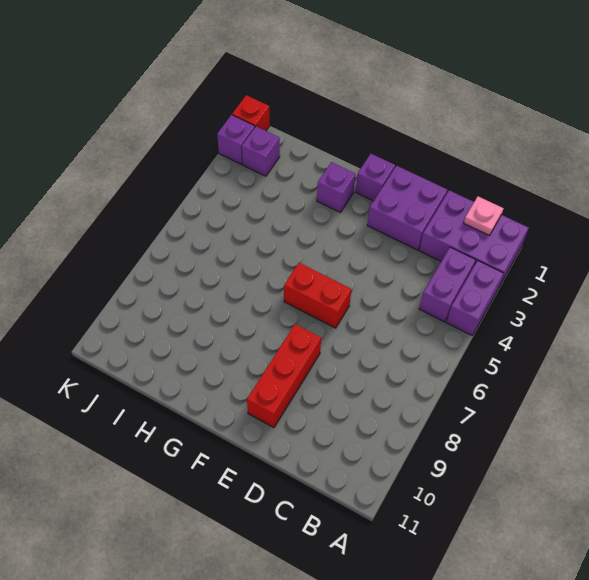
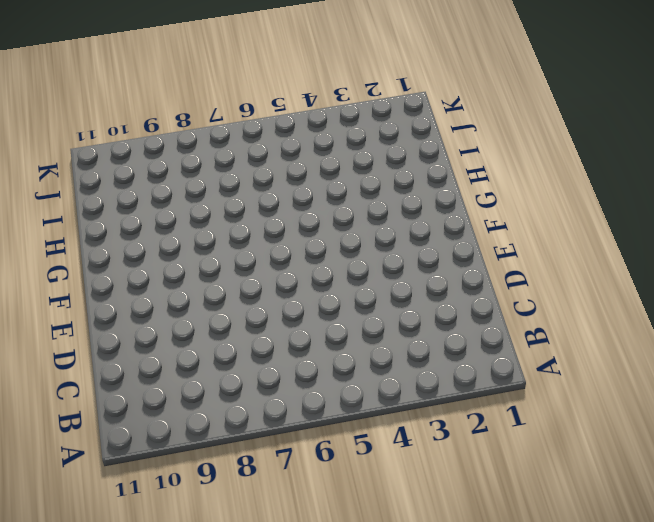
none -> purple 2x3 brick [419,190,529,287]
none -> purple 1x2 brick [446,261,504,336]
none -> purple 1x2 brick [419,247,476,322]

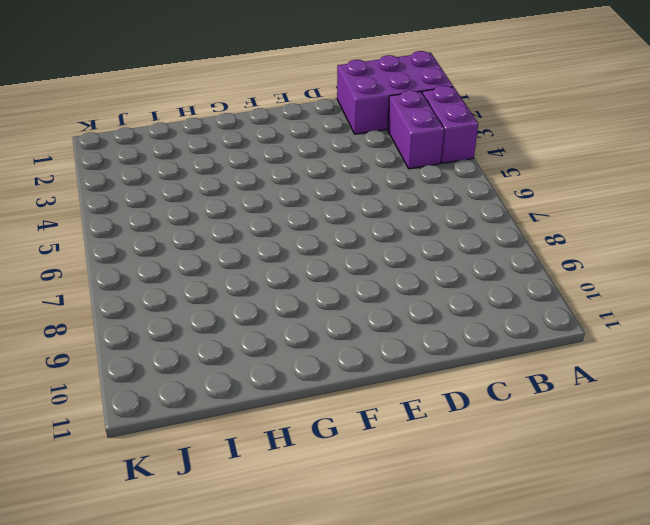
none -> purple 2x2 brick [367,166,447,250]
none -> red 1x2 brick [284,263,352,328]
none -> red 1x3 brick [247,324,321,428]

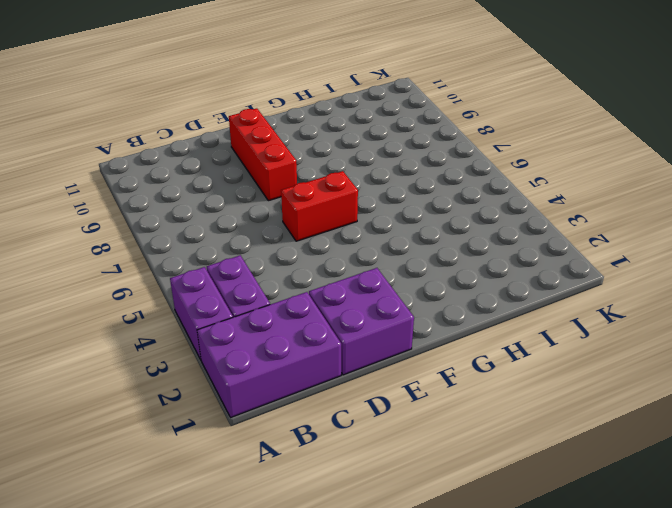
none -> purple 1x1 brick [356,154,395,201]
none -> purple 1x1 brick [317,162,356,213]
none -> purple 1x1 brick [242,127,280,176]

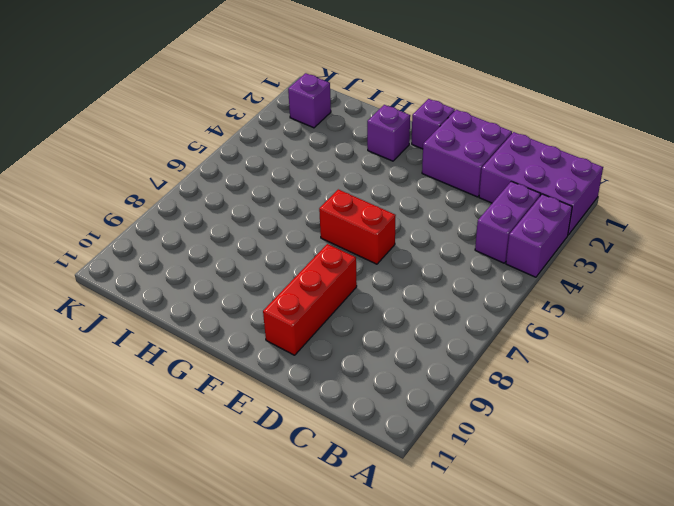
none -> red 1x1 brick [232,95,270,131]
none -> purple 1x1 brick [217,115,255,164]
none -> pink 1x1 plate [464,197,504,235]

